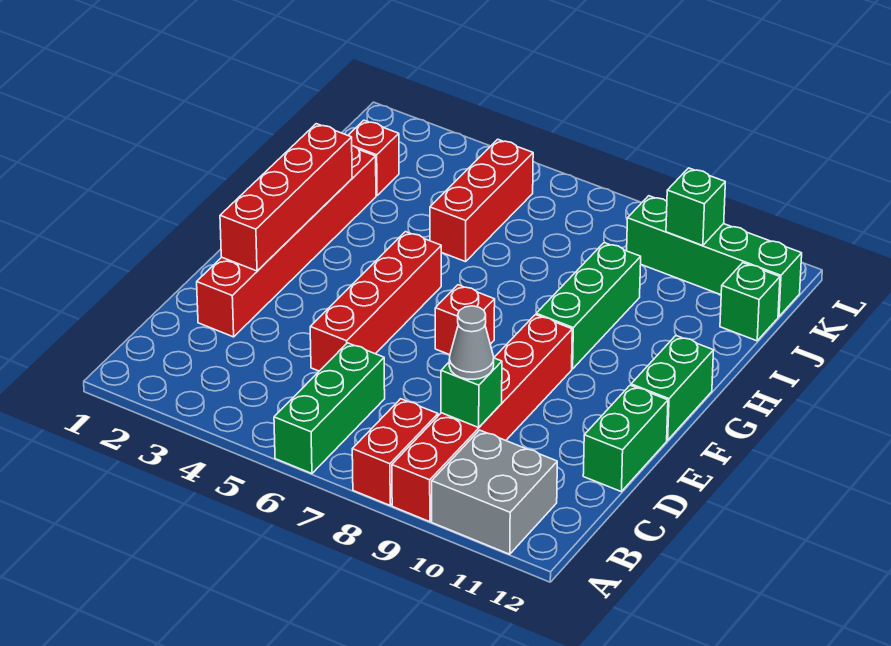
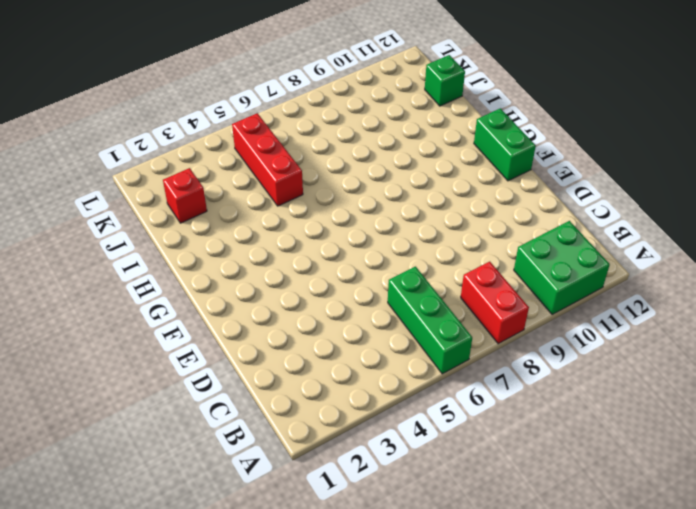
green 2x2 brick [514,221,610,315] -> grey 2x2 brick [432,430,557,554]
none -> red 1x6 brick [392,315,572,522]
none -> red 1x6 brick [197,146,376,337]
none -> red 1x4 brick [310,232,441,371]

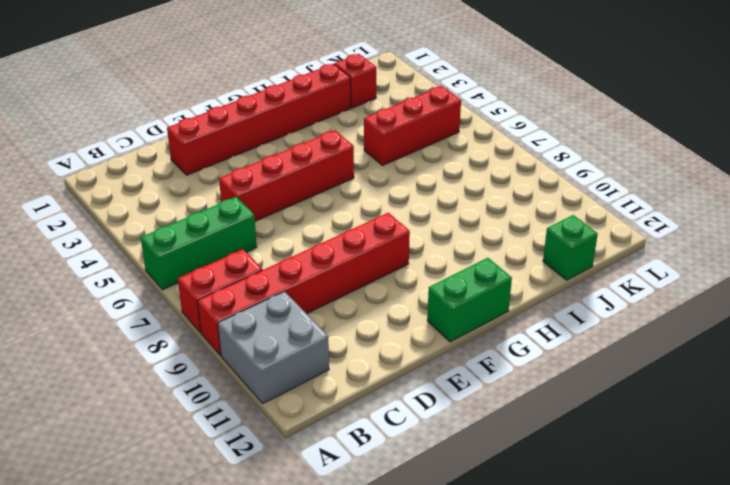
none -> green 1x2 brick [583,385,668,491]
none -> red 1x1 brick [435,285,495,355]
none -> green 1x3 brick [536,243,641,369]

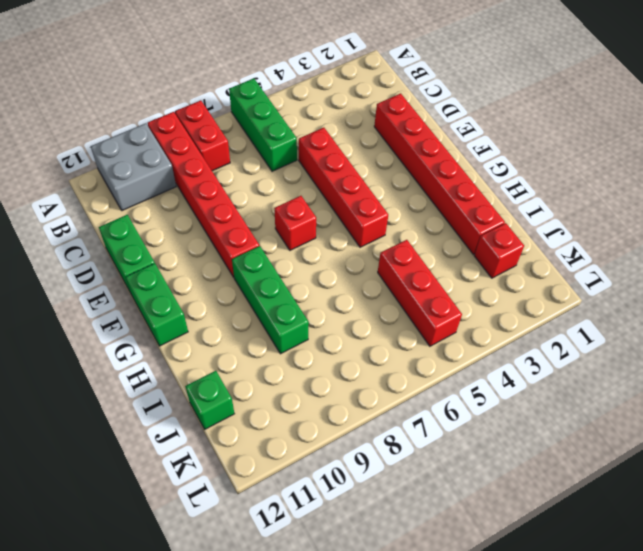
none -> green 1x4 brick [627,196,802,317]
none -> green 1x1 brick [441,358,502,427]
none -> red 1x4 brick [220,124,352,271]

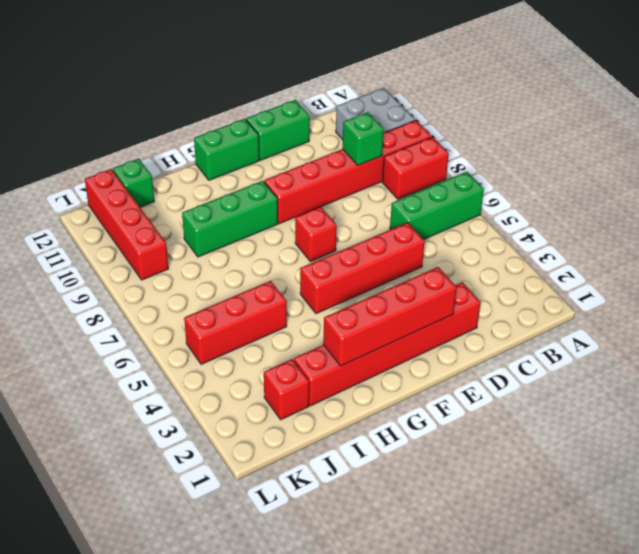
red 1x4 brick [85,169,169,280] -> green 1x4 brick [627,196,802,317]
none -> green 1x1 brick [666,168,725,246]
none -> grey 1x1 cone [449,306,494,379]

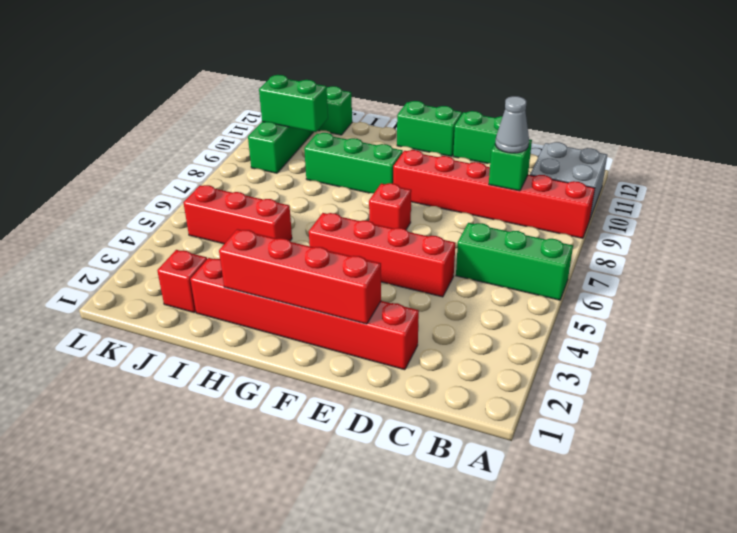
green 1x2 brick [259,75,328,132] -> green 1x1 brick [666,168,725,246]
none -> red 1x2 brick [352,399,438,505]

